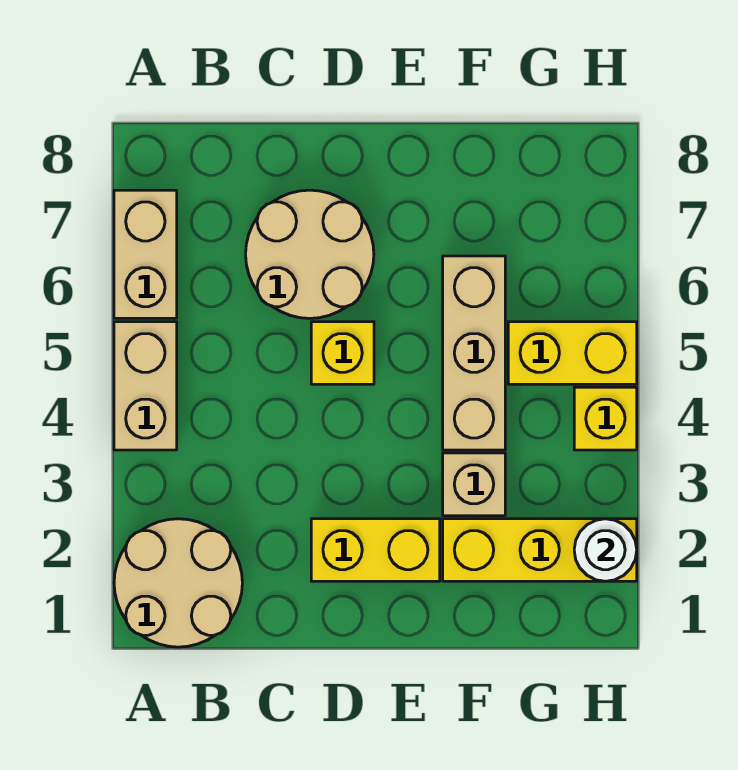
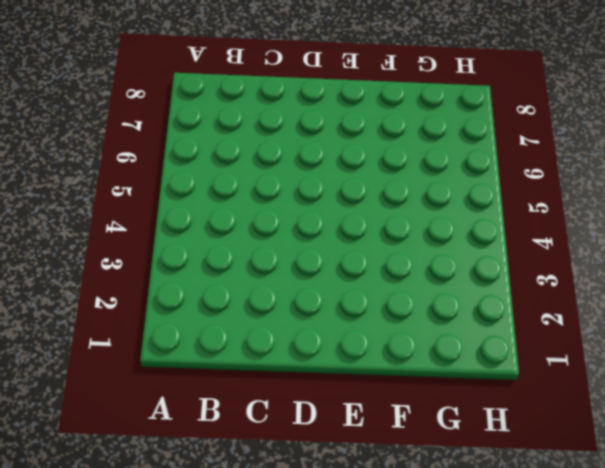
none -> tan 2x2 round brick [114,519,242,647]
none -> tan 1x2 brick [114,322,177,450]
none -> tan 1x2 brick [114,190,177,318]

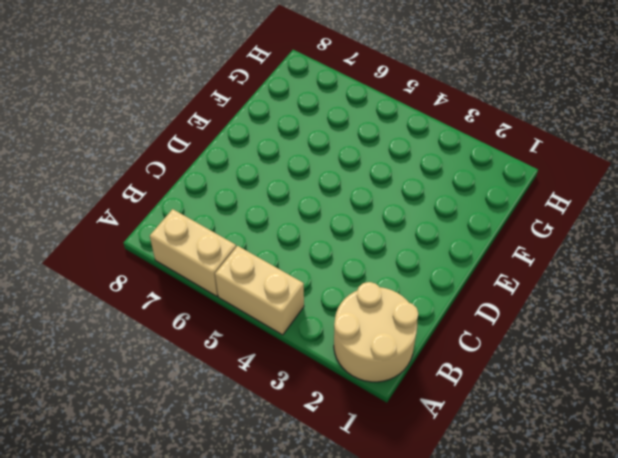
none -> tan 2x2 round brick [246,190,374,318]
none -> yellow 1x2 brick [311,519,440,581]
none -> yellow 1x1 brick [311,322,374,384]

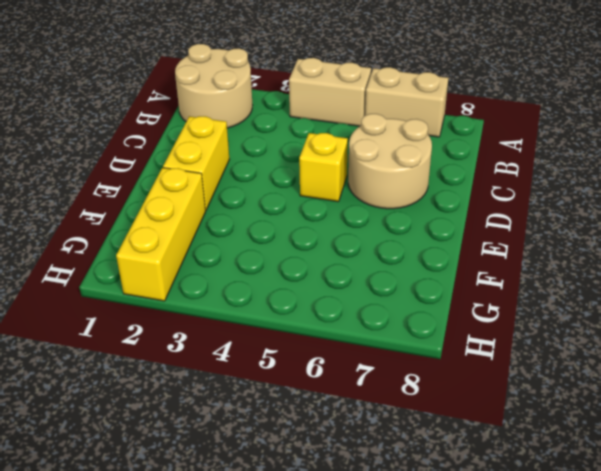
none -> tan 1x1 brick [443,453,505,516]
none -> tan 1x3 brick [443,256,505,450]
none -> yellow 1x2 brick [508,322,637,384]

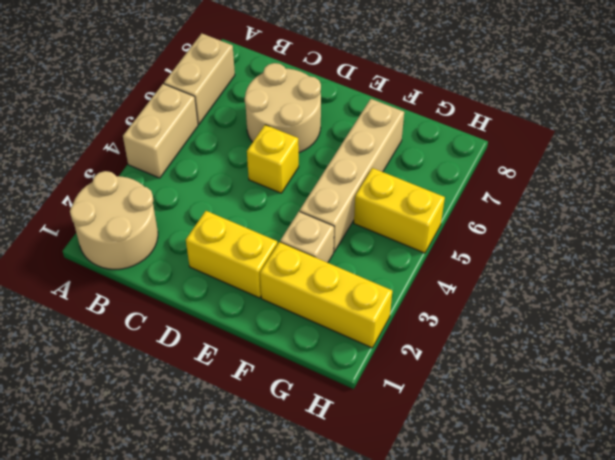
tan 1x4 brick [300,99,404,252] -> tan 1x3 brick [443,256,505,450]
none -> yellow 1x1 brick [574,387,637,450]
none -> white 1x1 round brick [574,519,637,581]

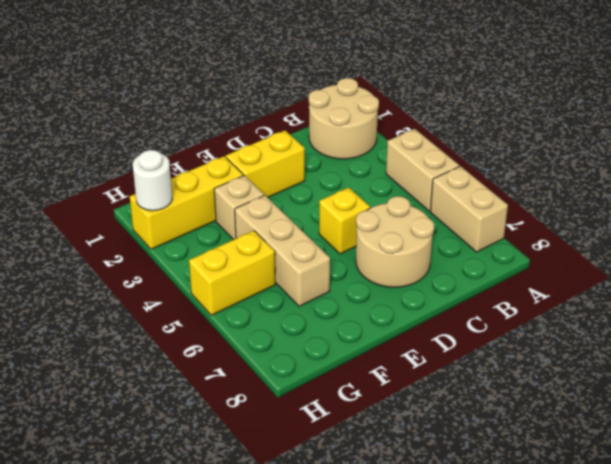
none -> yellow 1x1 brick [574,387,637,450]

